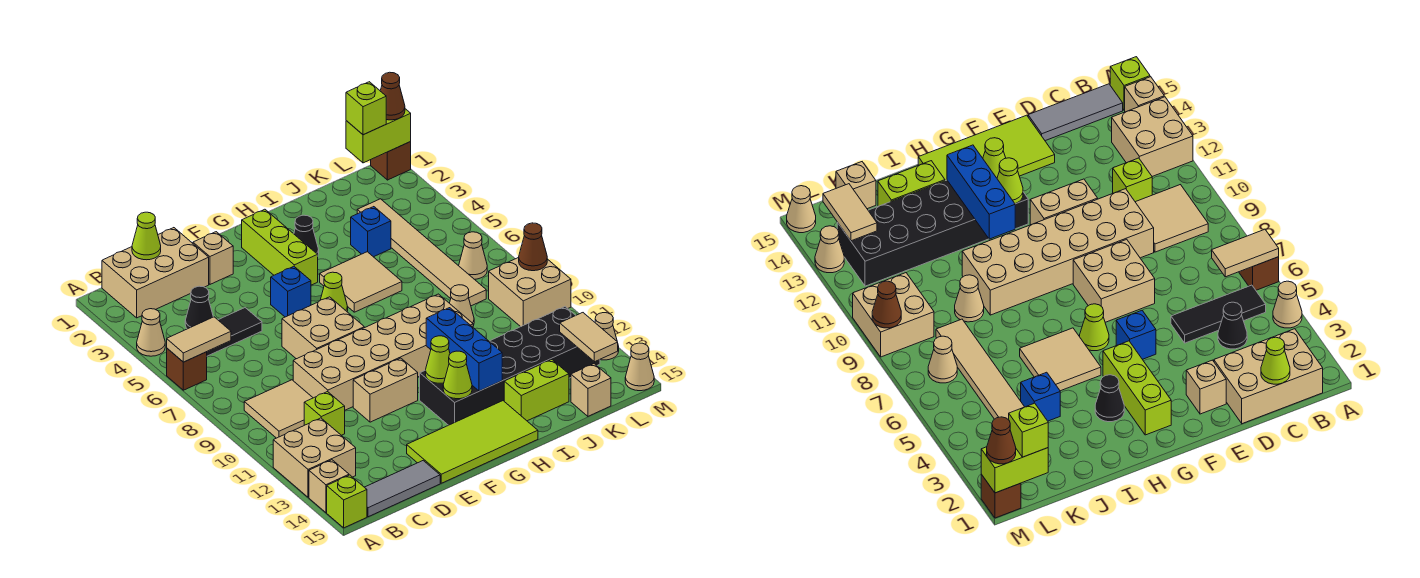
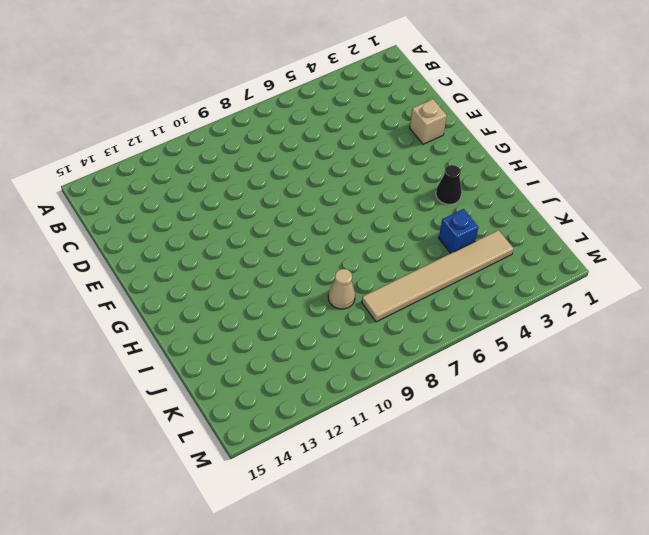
none -> tan 1x1 cone [137,309,165,356]
none -> brown 1x1 brick [167,349,207,390]
none -> tan 2x2 brick [273,418,356,497]
none -> tan 1x1 brick [309,460,349,513]

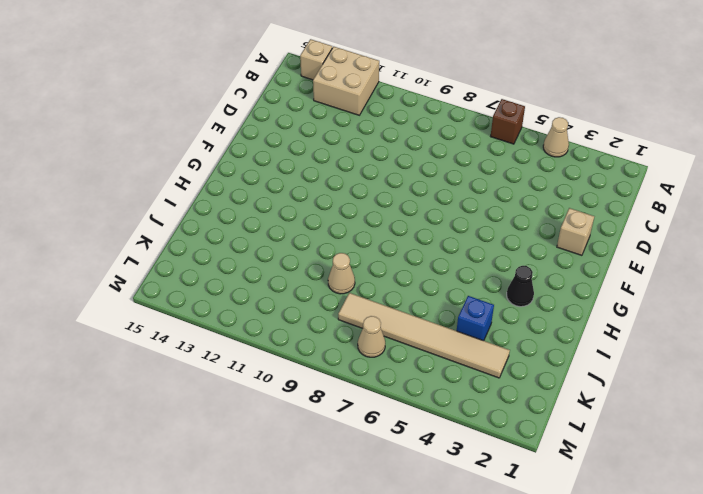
none -> lime 1x1 brick [327,475,367,528]
none -> tan 2x3 brick [102,228,209,318]
none -> black 1x3 tile [207,308,262,356]
none -> tan 2x2 tile [244,380,313,438]

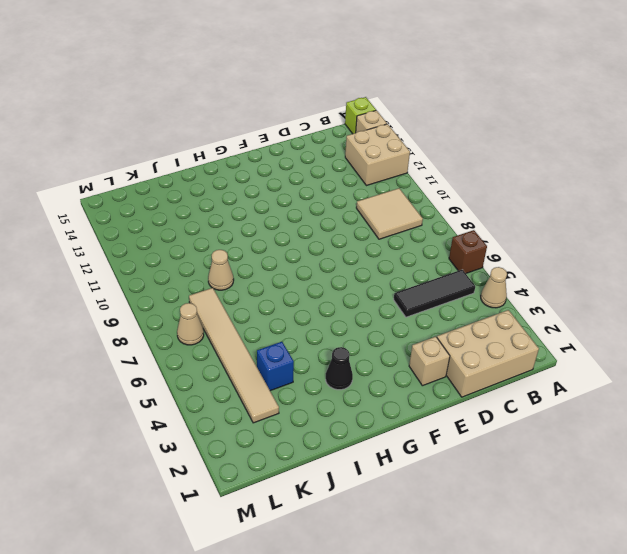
none -> grey 1x3 tile [365,461,440,517]
none -> black 1x1 cone [185,286,213,329]
none -> lime 1x1 brick [304,392,345,435]
none -> tan 2x6 brick [293,294,473,410]

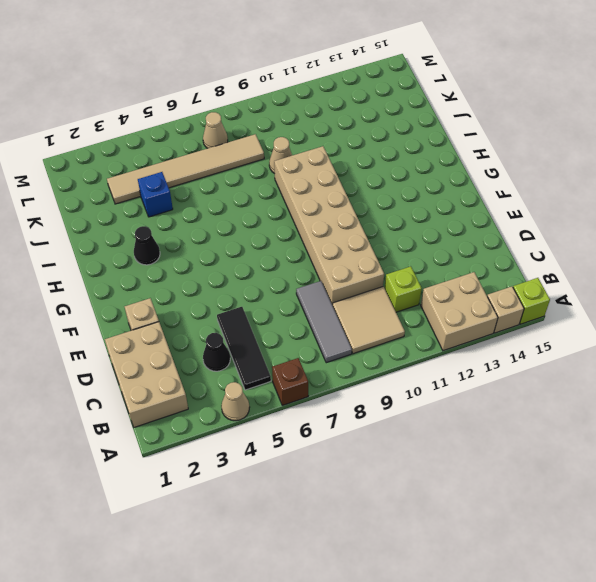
grey 1x3 tile [296,281,352,363] -> grey 1x3 tile moved to [365,461,440,517]
none -> tan 2x2 brick [282,297,364,359]
none -> tan 1x2 brick [353,358,418,422]
none -> lime 2x4 tile [407,401,538,483]
none -> blue 1x1 brick [271,267,311,317]

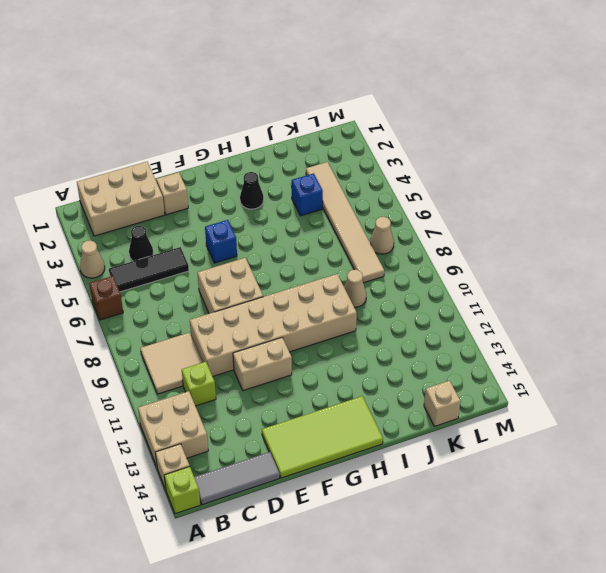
none -> lime 1x3 brick [242,209,318,285]
none -> lime 1x1 cone [321,272,348,311]
none -> black 2x6 brick [420,307,600,425]
none -> tan 2x2 tile [320,252,402,312]

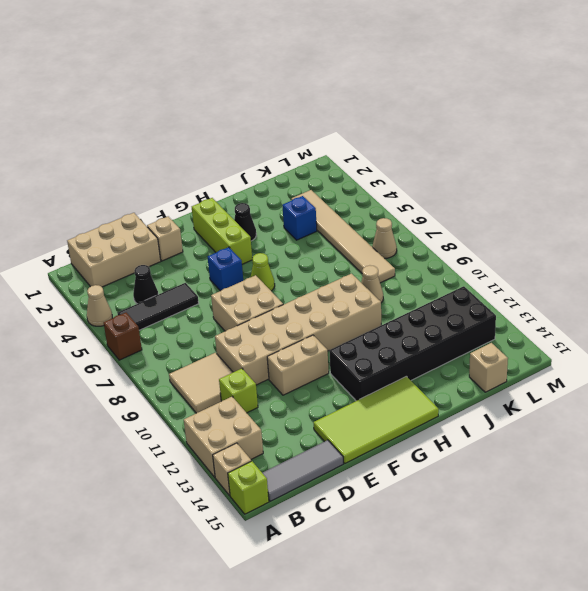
none -> tan 2x2 tile [320,252,402,312]
none -> lime 1x2 brick [504,360,569,421]
none -> tan 2x2 brick [489,257,571,327]
none -> brown 1x1 brick [371,142,411,180]

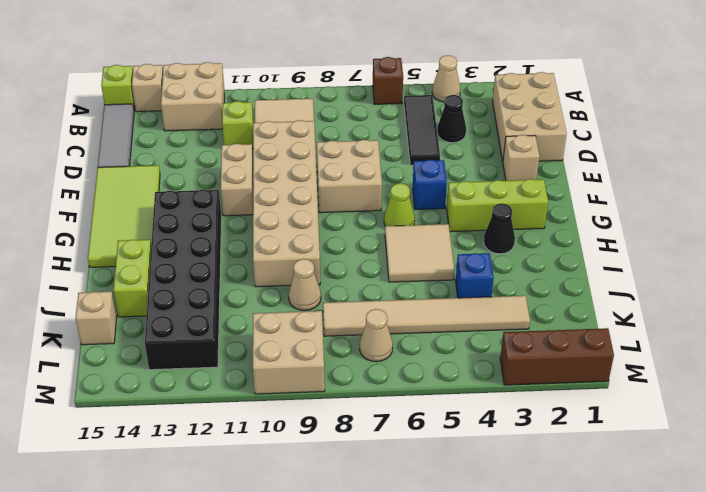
brown 1x3 brick [500,328,614,385] -> brown 1x1 brick [371,142,411,180]
none -> tan 1x1 cone [595,313,619,360]
none -> tan 1x1 cone [625,343,654,391]
none -> tan 1x2 tile [167,317,231,362]
none -> lime 1x1 cone [132,212,161,260]

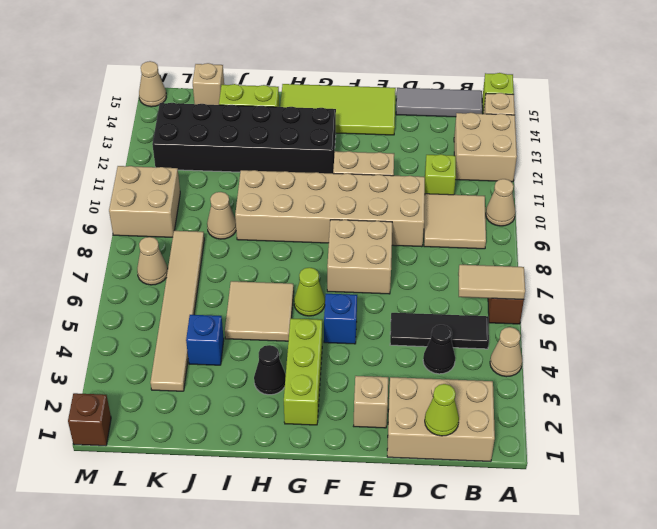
tan 1x1 cone [486,179,515,226] -> tan 1x1 cone moved to [595,313,619,360]
none -> lime 1x1 cone [426,336,450,383]
none -> lime 1x1 cone [443,351,472,399]
none -> blue 1x3 brick [426,308,502,391]
none -> lime 1x2 brick [346,109,411,163]

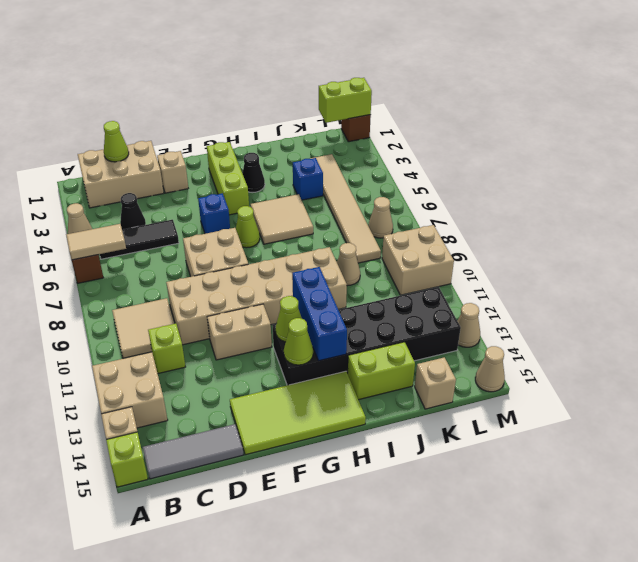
none -> tan 1x2 tile [560,313,618,362]
none -> brown 1x1 cone [519,223,547,271]
none -> lime 1x1 brick [346,82,386,135]
none -> brown 1x1 cone [380,72,405,120]

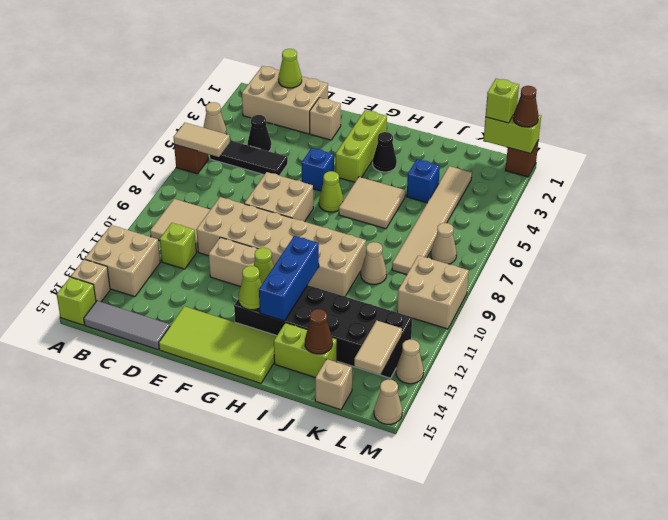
brown 1x1 cone [305,309,333,354] -> brown 1x1 cone moved to [519,223,547,271]

